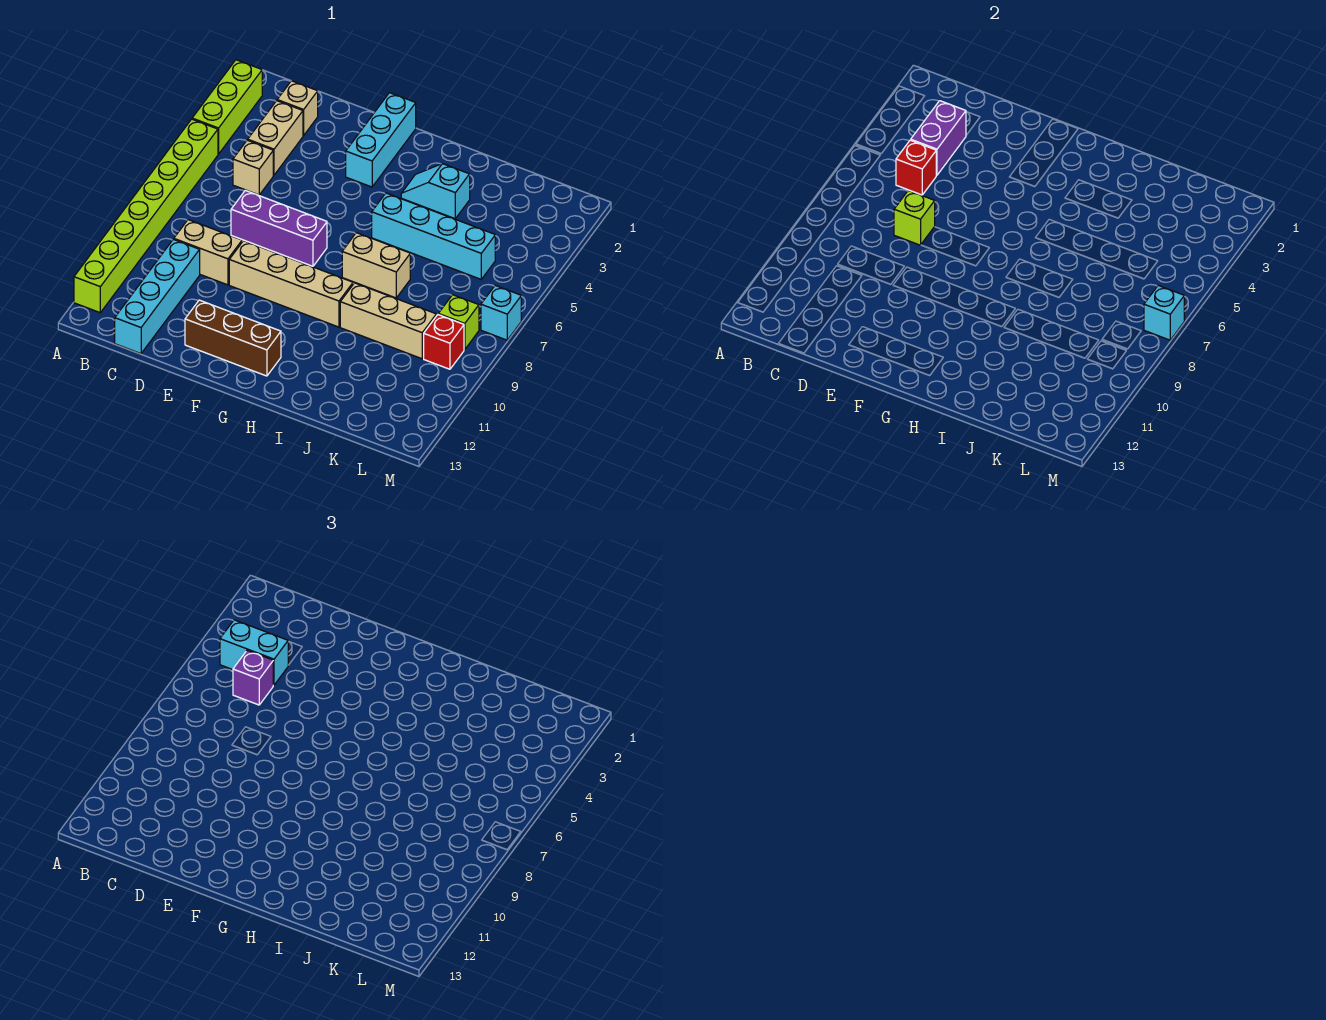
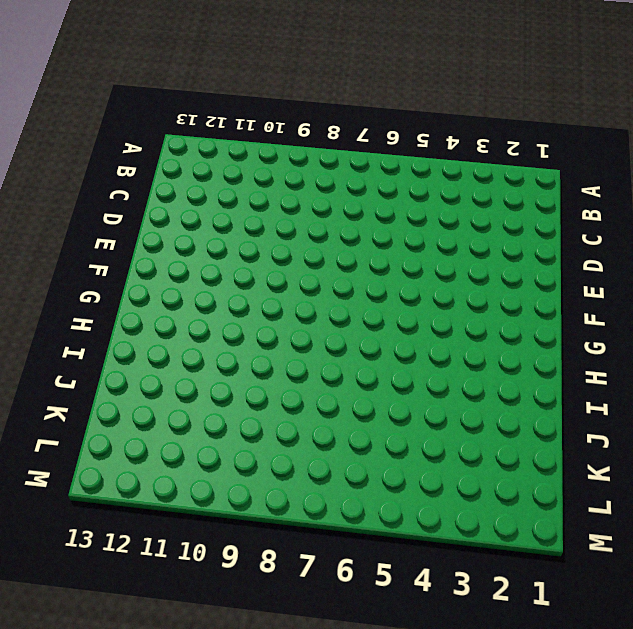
none -> lime 1x3 brick [192,60,262,154]
none -> lime 1x8 brick [74,119,218,313]
none -> tan 1x1 brick [277,81,318,136]

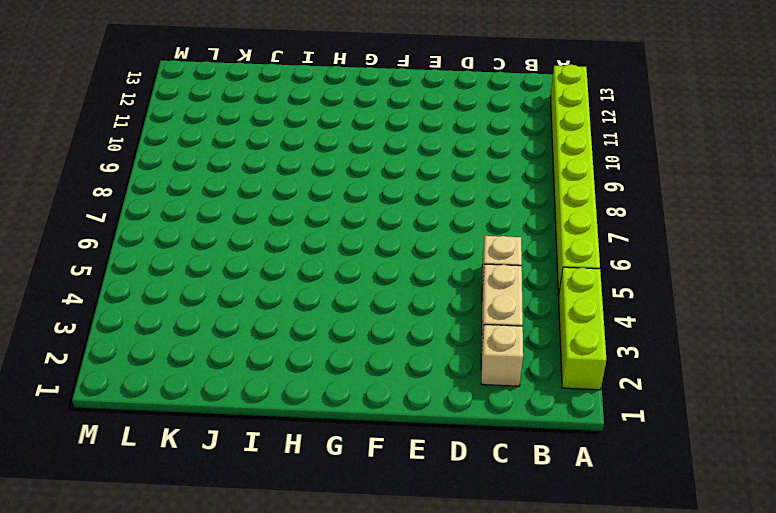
none -> tan 1x2 brick [174,220,242,285]
none -> cyan 1x4 brick [115,239,200,354]
none -> purple 1x3 brick [231,190,327,266]

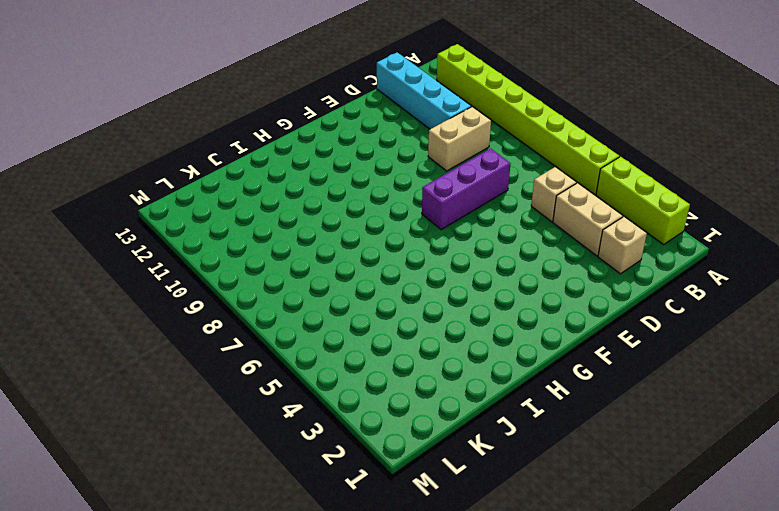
none -> tan 1x4 brick [229,241,353,327]
none -> brown 1x3 brick [185,300,281,376]
none -> cyan 1x3 brick [346,93,416,187]

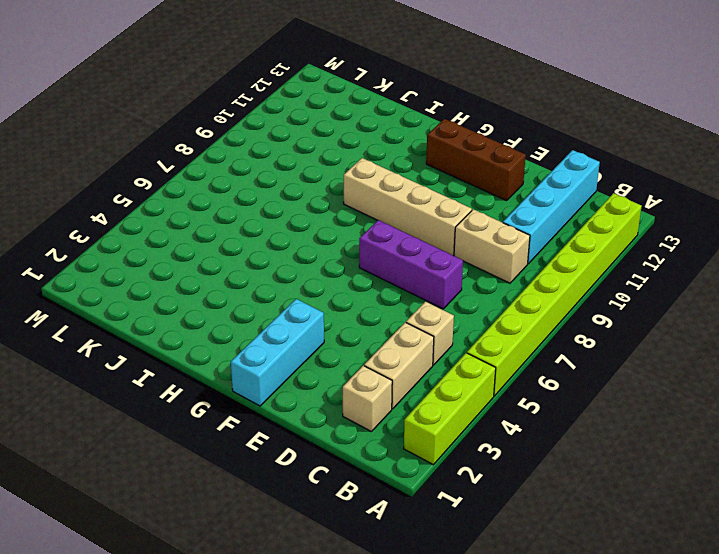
none -> cyan 1x2 slope [401,164,470,219]
none -> cyan 1x4 brick [372,193,495,279]
none -> tan 1x2 brick [342,233,410,298]

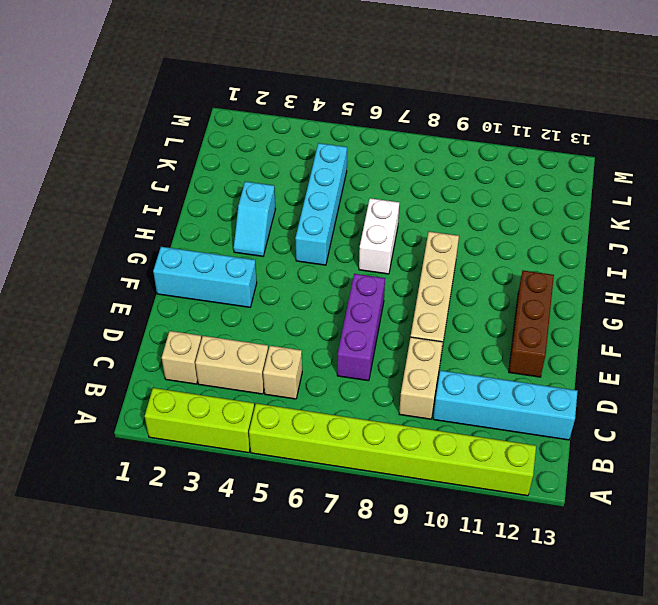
white 1x2 brick [359,198,399,274] -> tan 1x2 brick [342,233,410,298]
none -> tan 1x3 brick [340,283,436,359]
none -> lime 1x1 brick [438,295,479,350]
none -> red 1x1 brick [424,315,464,369]

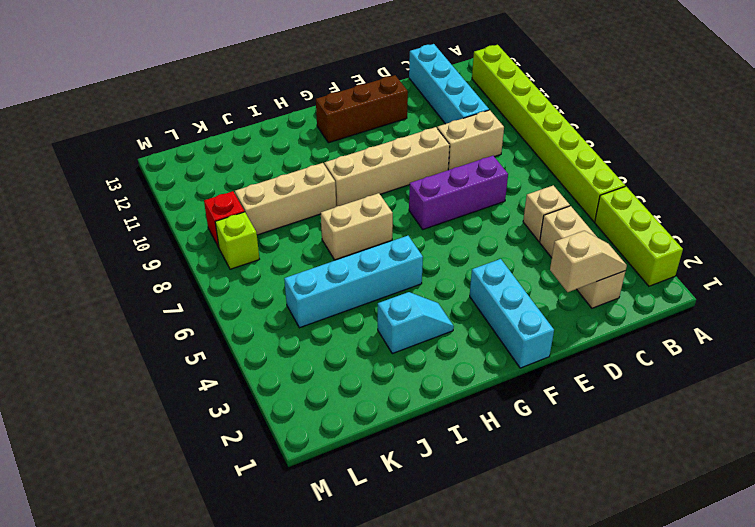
tan 1x2 slope [550,231,627,292] -> none
none -> cyan 1x1 brick [481,286,521,340]
none -> purple 1x2 brick [911,101,966,175]
none -> red 1x1 brick [896,140,936,195]

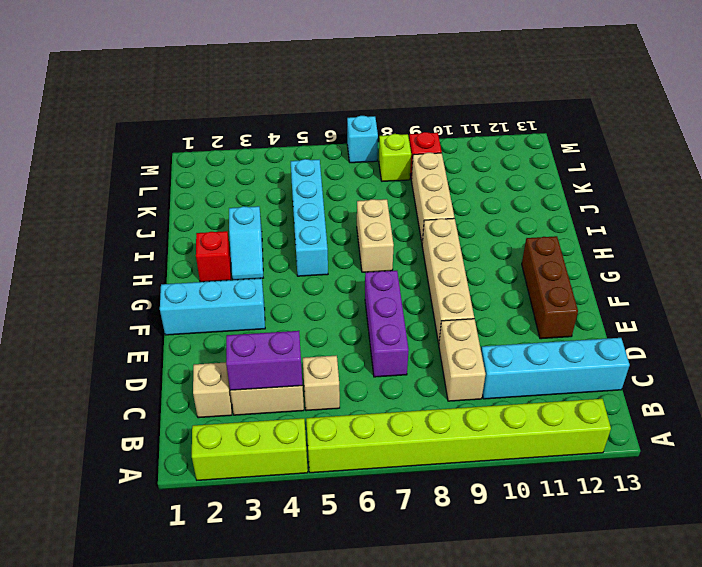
red 1x1 brick [196,231,231,282] -> red 1x1 brick moved to [896,140,936,195]
none -> lime 1x1 brick [894,190,935,245]
none -> cyan 1x1 brick [1144,286,1184,340]
none -> cyan 1x2 brick [220,620,288,685]

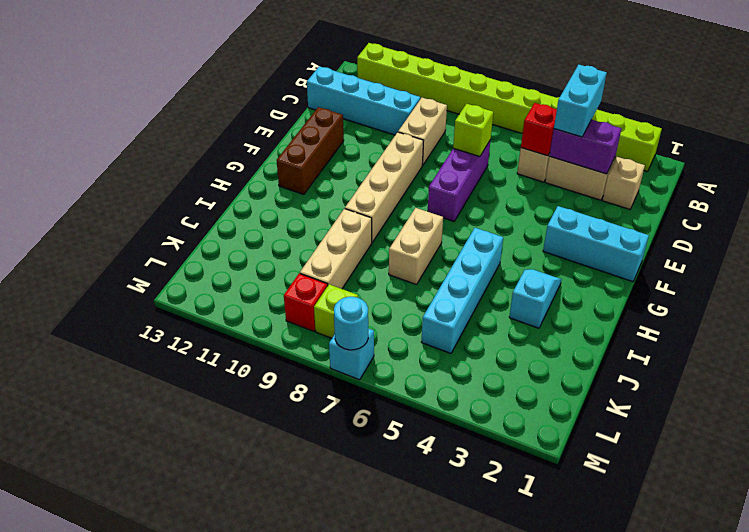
cyan 1x1 round brick [334,297,368,350] -> cyan 1x1 brick [1144,286,1184,340]
none -> purple 1x1 brick [233,650,273,705]

